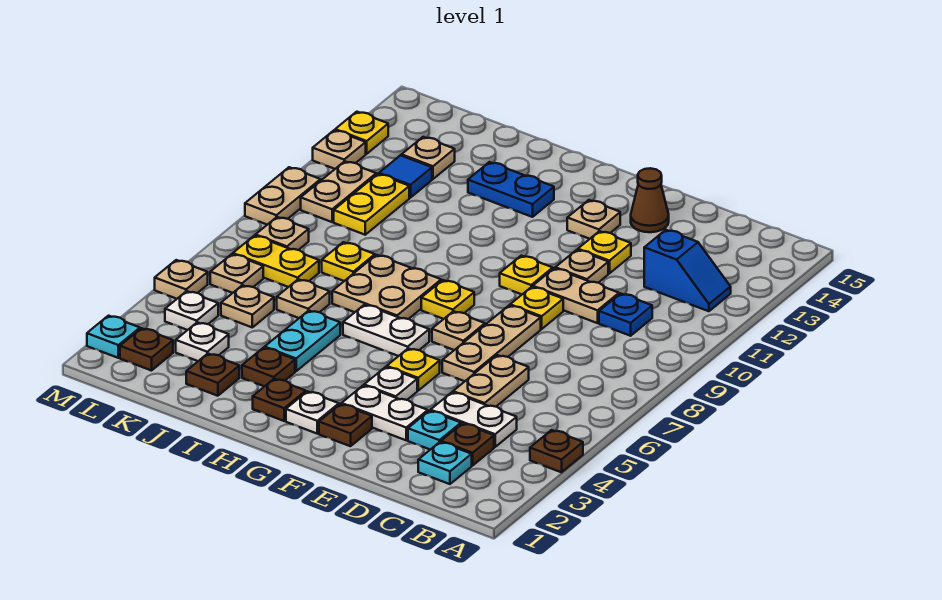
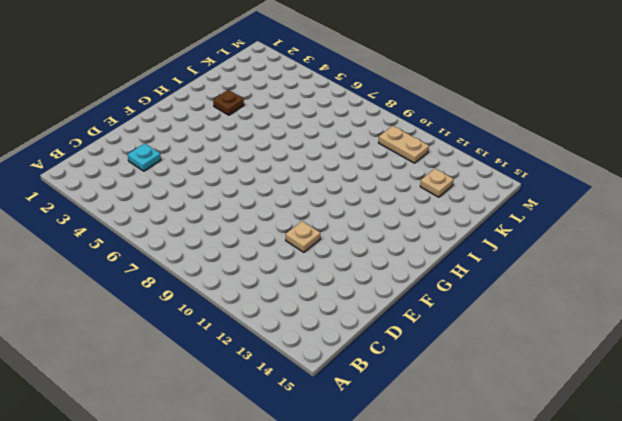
none -> brown 1x1 plate [530,430,583,472]
none -> blue 1x2 slope [644,230,731,311]
none -> cyan 1x1 plate [418,442,472,484]
none -> brown 1x1 plate [441,423,494,466]

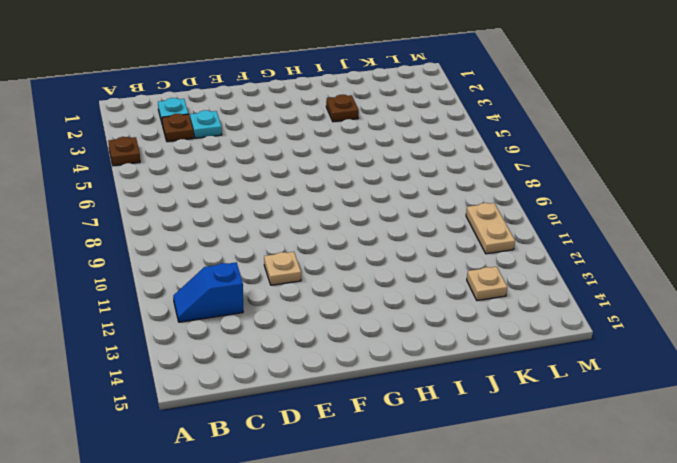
none -> white 1x2 plate [430,392,517,447]
none -> blue 1x1 plate [599,293,652,336]
none -> tan 1x2 plate [453,355,529,407]
none -> tan 1x2 plate [533,268,619,323]

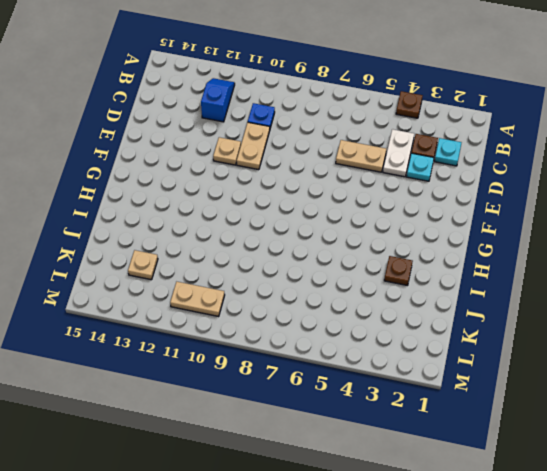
none -> white 1x2 plate [342,386,428,440]
none -> tan 1x3 plate [442,305,541,381]
none -> yellow 1x1 plate [510,287,563,329]
none -> yellow 1x1 plate [578,231,631,273]

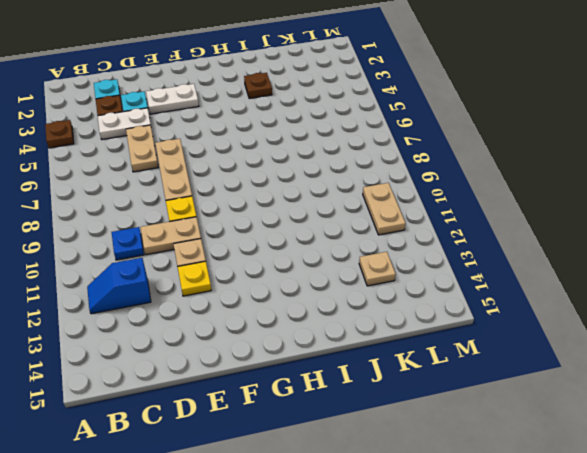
none -> brown 1x1 cone [631,168,669,232]
none -> brown 1x1 plate [319,404,372,446]
none -> white 1x1 plate [364,367,417,400]
none -> yellow 1x1 plate [387,348,440,391]

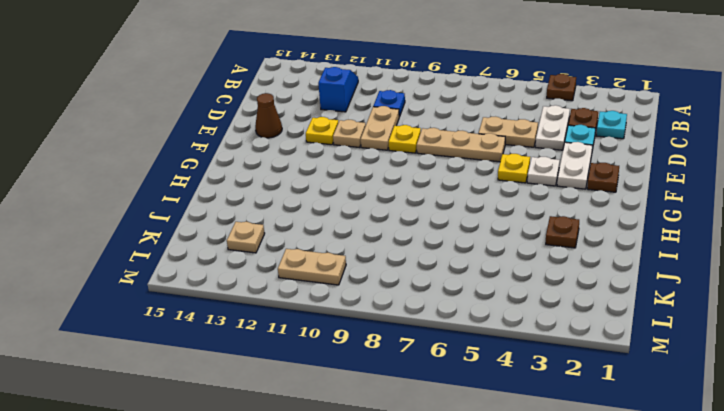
none -> tan 1x1 plate [432,311,485,350]
none -> yellow 1x1 plate [500,256,553,294]
none -> tan 1x1 plate [567,200,620,239]
none -> white 1x1 plate [286,391,339,434]

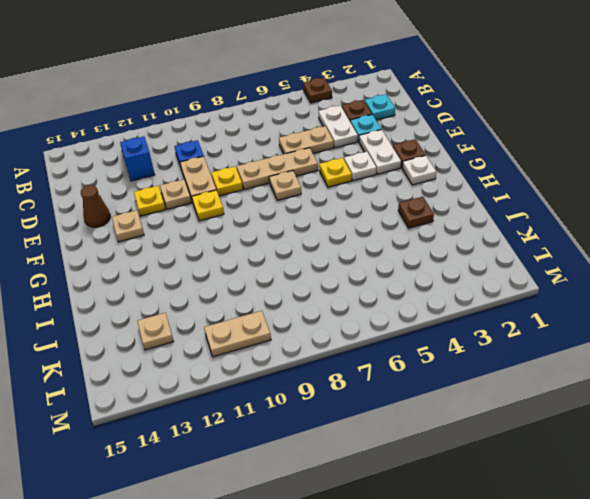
none -> white 1x2 plate [343,305,429,356]
none -> yellow 1x1 plate [421,280,474,319]
none -> brown 1x1 plate [253,379,306,421]
none -> tan 2x2 plate [332,255,441,319]

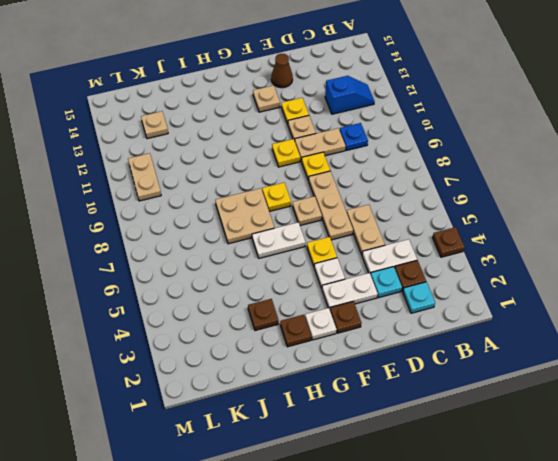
none -> blue 1x2 plate [468,162,554,217]
none -> cyan 1x2 plate [265,310,340,371]
none -> brown 1x1 plate [186,354,239,396]
none -> tan 1x1 plate [277,279,330,318]

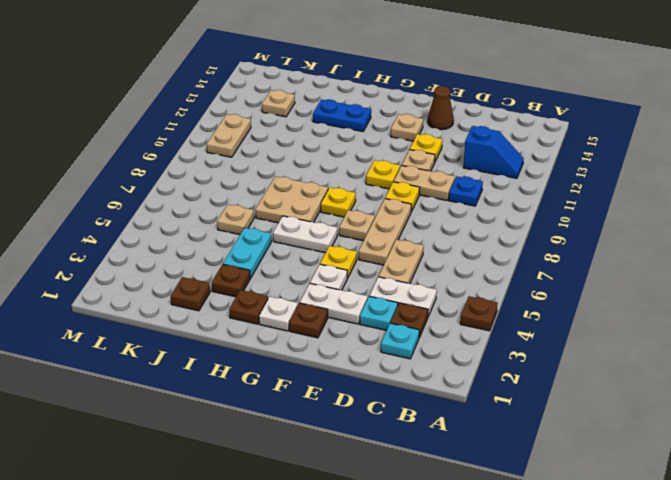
none -> yellow 1x1 plate [322,242,375,281]
none -> white 1x1 plate [176,322,229,361]
none -> tan 1x1 plate [221,285,274,327]
none -> yellow 1x2 plate [233,236,319,287]

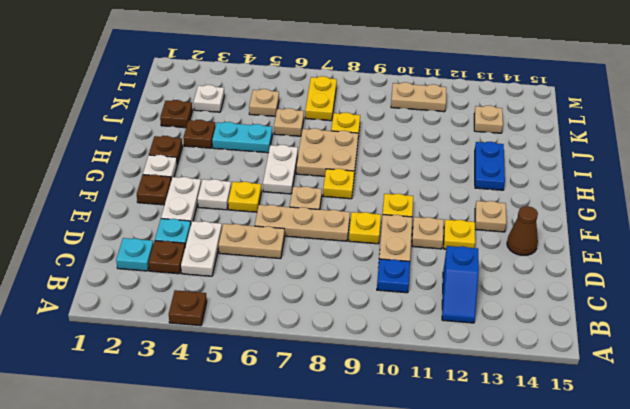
none -> yellow 1x2 plate [334,174,409,235]
none -> blue 1x1 tile [379,155,432,198]
none -> brown 1x1 plate [120,328,173,371]
none -> white 1x1 plate [165,291,218,330]

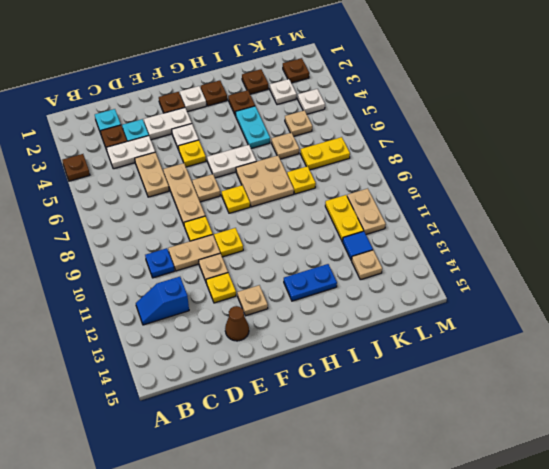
none -> tan 1x1 plate [210,254,263,293]
none -> tan 1x1 plate [255,217,309,250]
none -> cyan 1x1 plate [87,316,140,358]
none -> tan 1x1 plate [155,260,208,299]

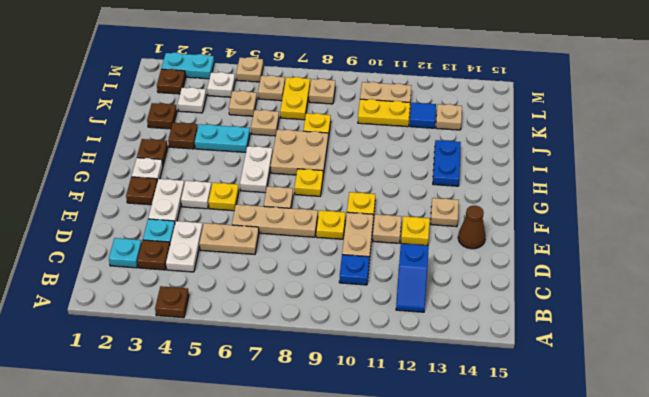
cyan 1x2 plate [161,52,214,79] -> cyan 1x1 plate [87,316,140,358]
none -> tan 1x2 plate [245,167,321,225]
none -> tan 1x1 plate [313,130,366,169]
none -> yellow 1x1 plate [335,112,388,154]

